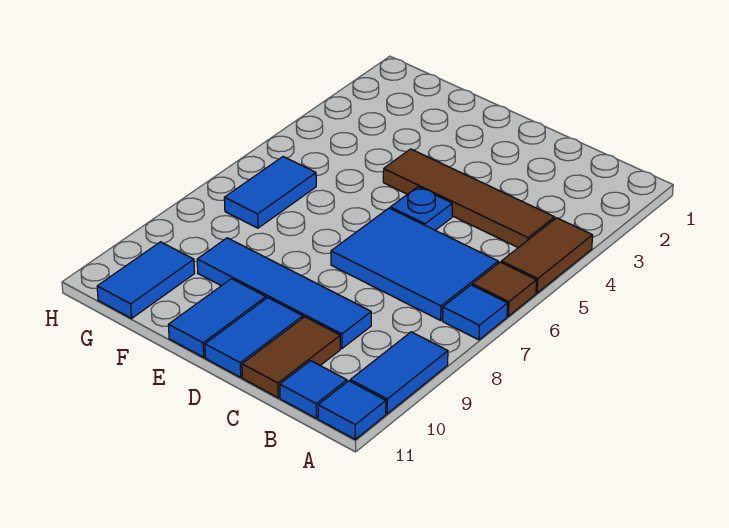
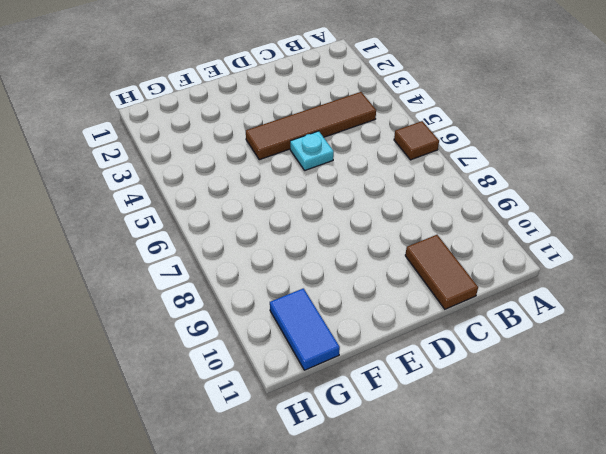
cyan 1x1 plate [290,131,334,170] -> blue 1x1 plate [390,187,452,230]
none -> brown 1x2 tile [501,218,593,293]
none -> blue 1x1 tile [443,285,508,340]
none -> blue 1x2 tile [350,332,448,414]

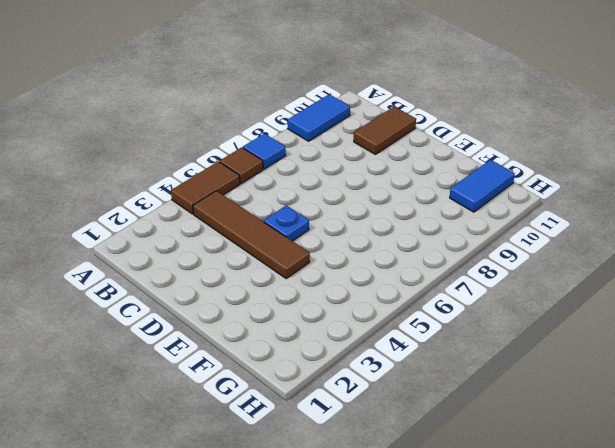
none -> blue 1x1 tile [318,381,386,439]
none -> blue 2x3 tile [331,208,498,320]
none -> blue 1x1 tile [280,361,347,418]

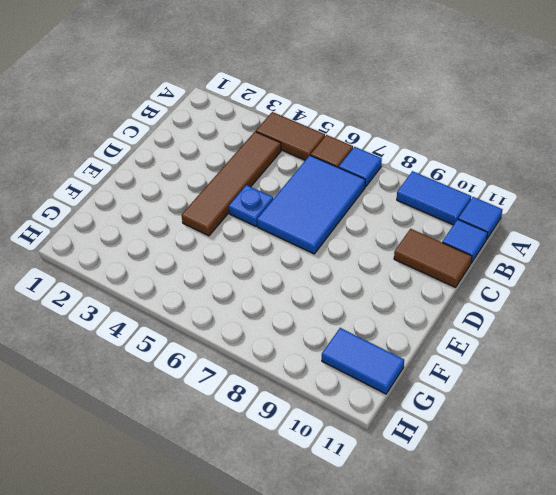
none -> blue 1x4 tile [197,238,371,349]
none -> blue 1x2 tile [205,298,303,377]
none -> blue 1x2 tile [168,279,266,357]

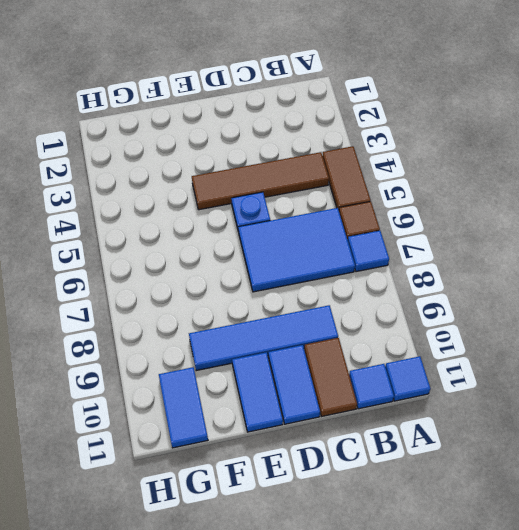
none -> blue 1x2 tile [350,332,448,414]
none -> blue 1x2 tile [224,157,316,228]

